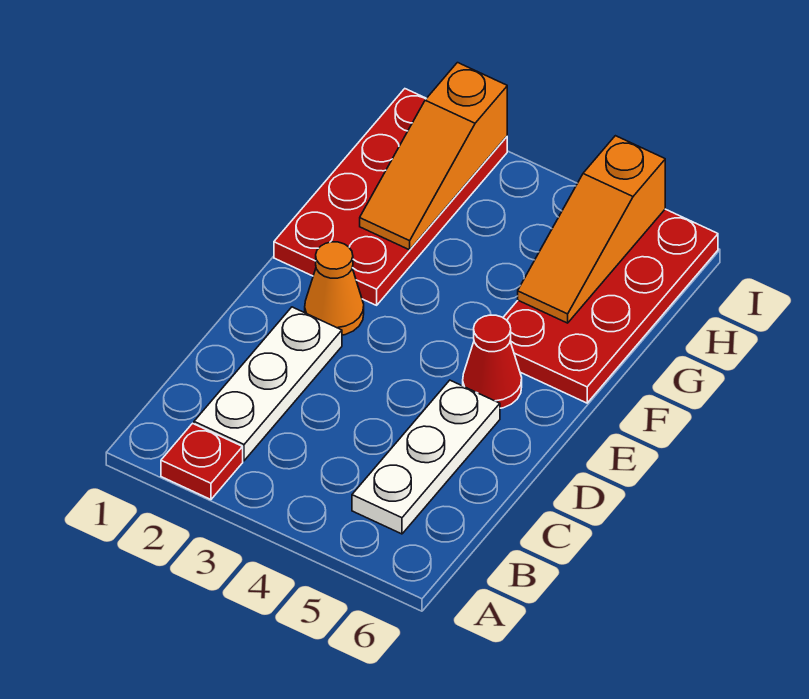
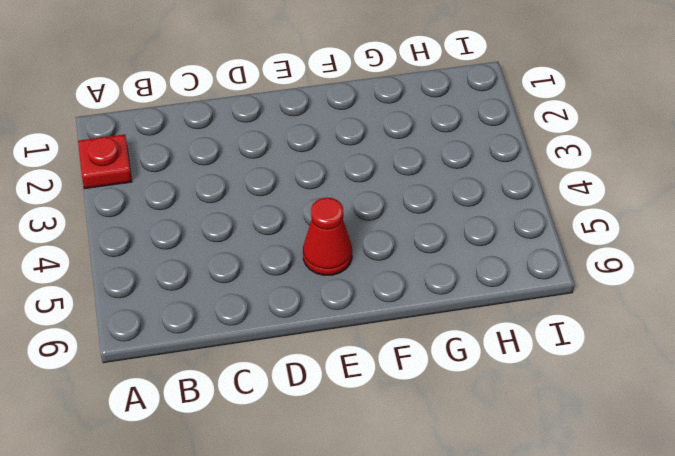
none -> white 1x3 plate [194,307,342,461]
none -> white 1x3 plate [352,380,500,534]

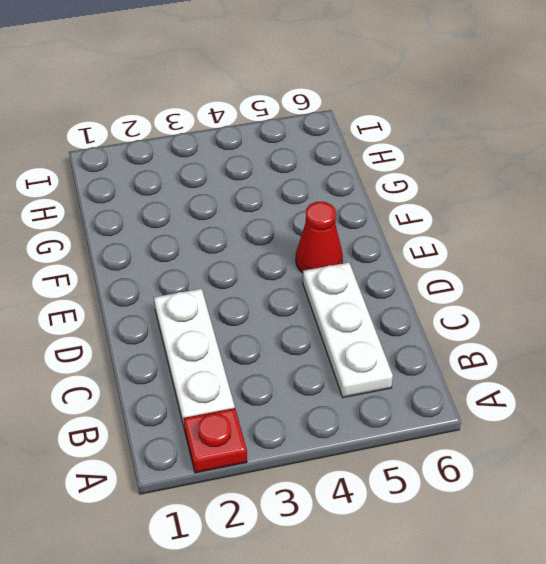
none -> orange 1x1 cone [305,242,364,335]
none -> red 2x4 plate [274,89,507,305]

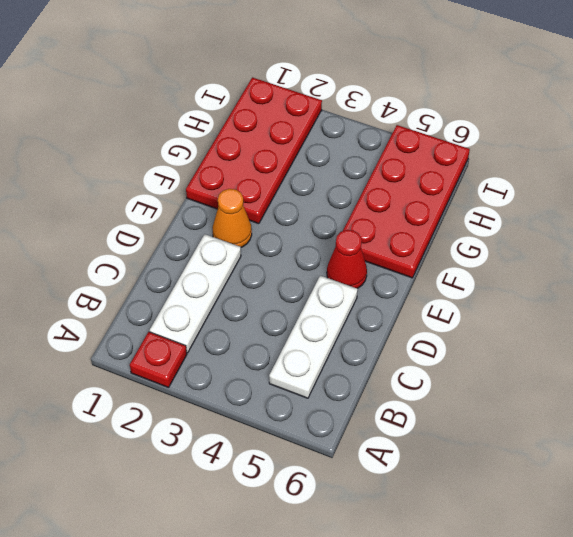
none -> orange 1x3 slope [360,63,507,250]
none -> orange 1x3 slope [518,136,665,323]

